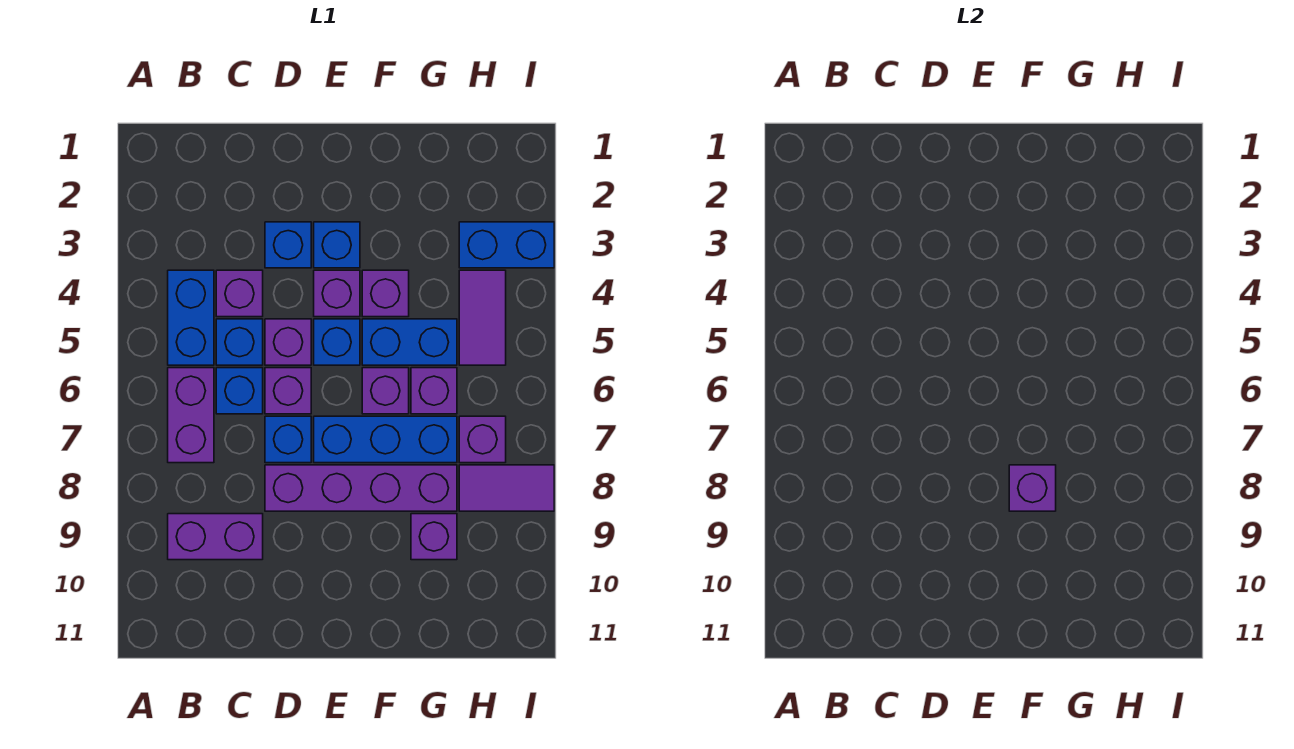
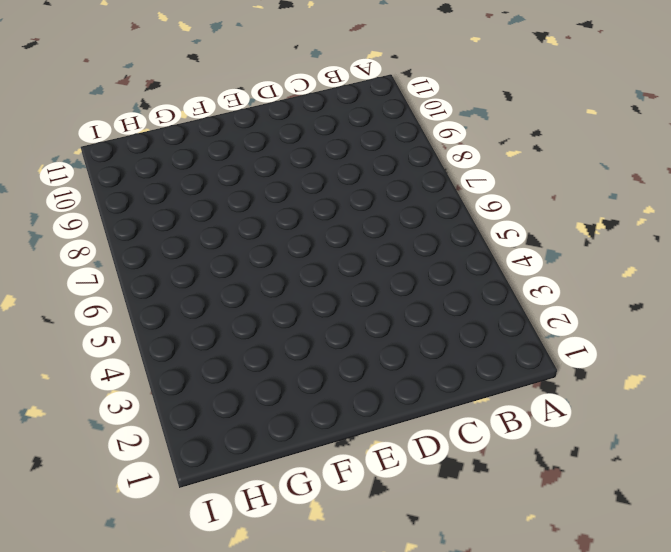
none -> blue 1x2 brick [168,270,214,365]
none -> purple 1x2 brick [168,368,214,463]
none -> purple 1x2 brick [168,514,263,560]

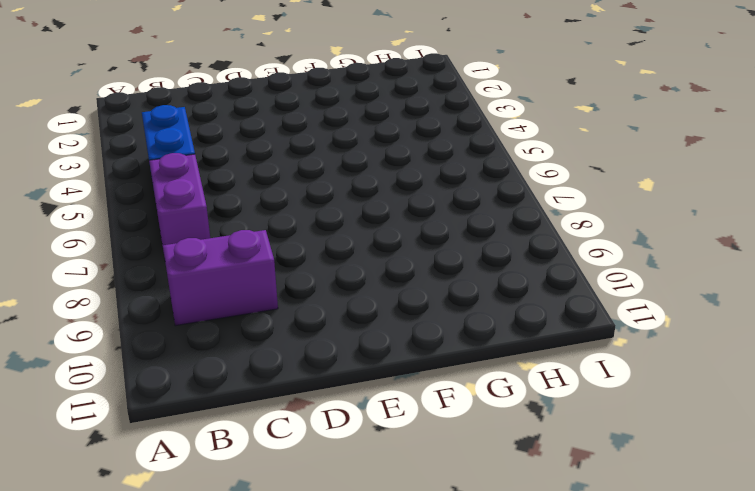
none -> purple 1x1 brick [216,270,263,317]
none -> blue 1x1 brick [216,319,263,365]
none -> blue 1x1 brick [216,368,263,414]

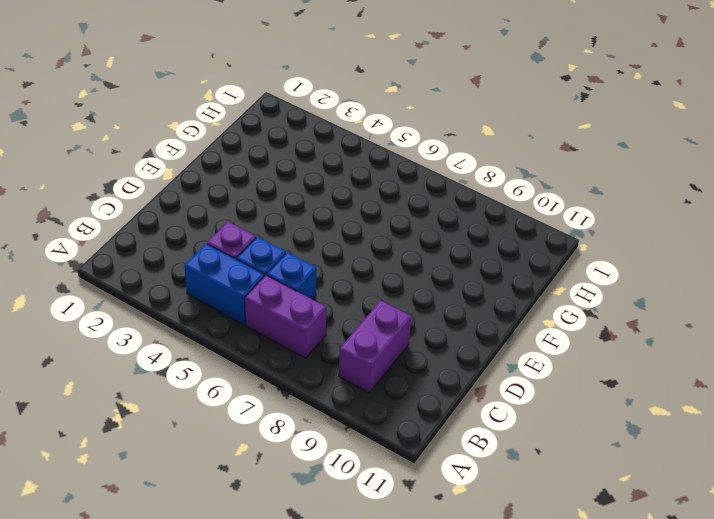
none -> blue 1x1 brick [265,222,311,268]
none -> purple 1x1 brick [265,319,311,365]
none -> purple 1x1 brick [265,368,311,414]

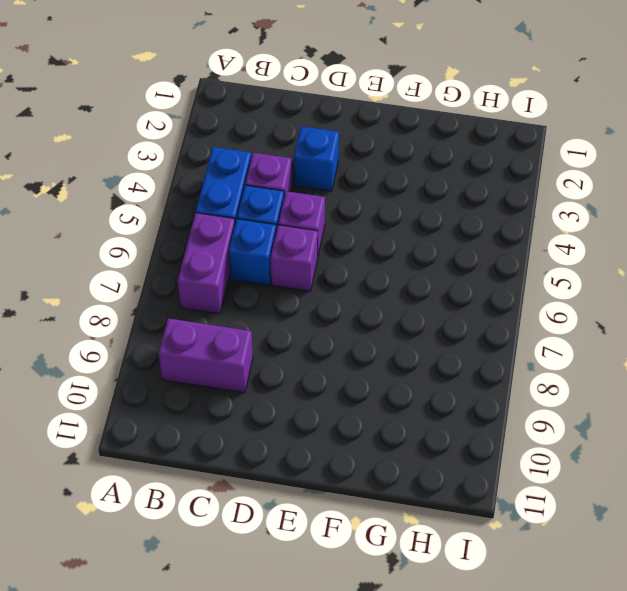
none -> blue 1x1 brick [265,416,311,463]
none -> purple 1x4 brick [265,465,457,511]
none -> blue 1x1 brick [314,222,360,268]

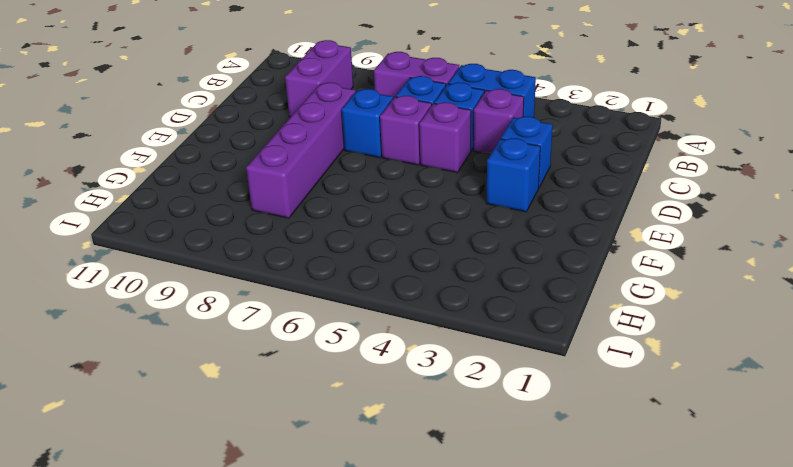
none -> purple 1x1 brick [314,270,360,317]
none -> blue 1x1 brick [314,319,360,365]
none -> blue 1x3 brick [314,416,457,463]

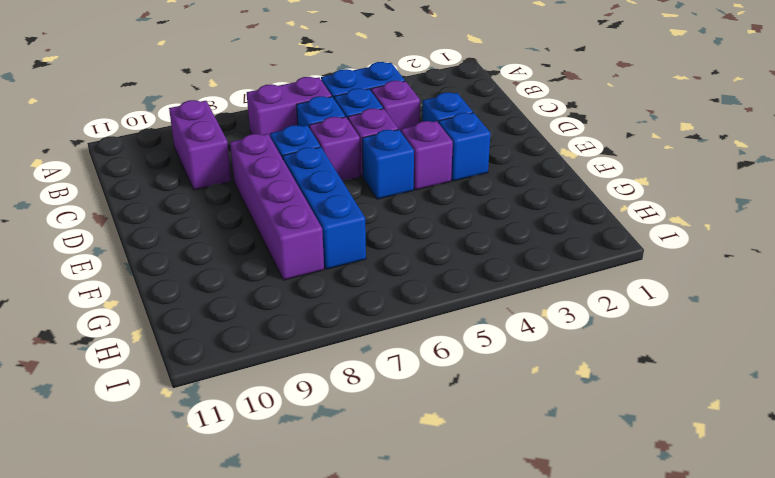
none -> purple 1x1 brick [362,270,409,317]
none -> blue 1x2 brick [362,319,457,365]
none -> purple 1x1 brick [362,368,409,414]

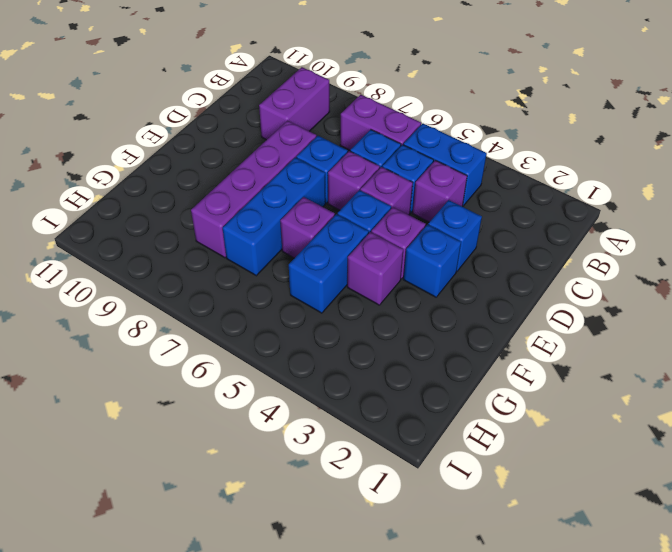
none -> purple 1x1 brick [411,368,457,414]
none -> purple 1x1 brick [411,514,457,560]
none -> blue 1x2 brick [459,222,554,268]

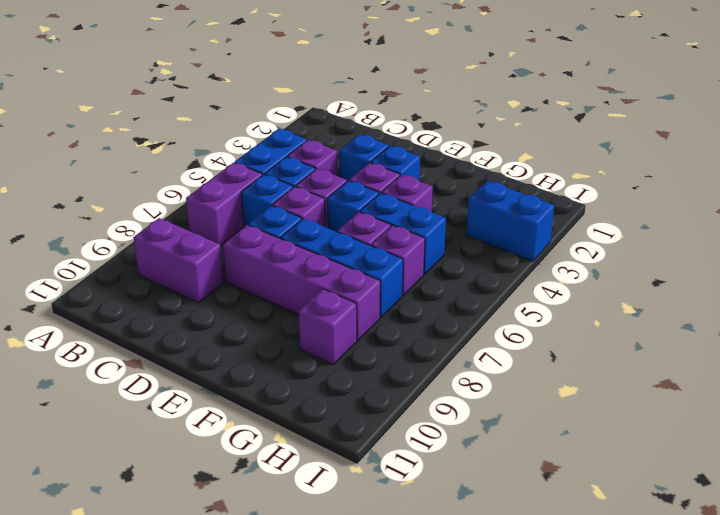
none -> purple 1x2 tile [459,270,506,365]
none -> purple 1x1 brick [459,416,506,463]
none -> purple 1x2 tile [459,465,554,511]

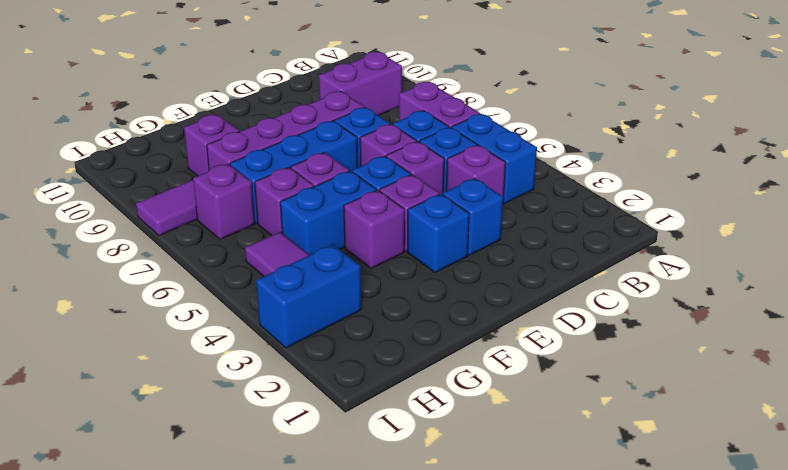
none -> purple 1x1 brick [1009,465,1056,511]

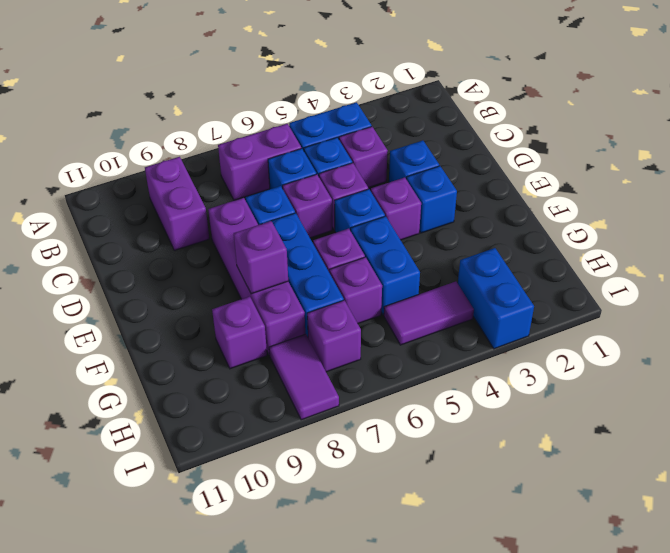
none -> purple 1x1 brick [362,270,409,317]

